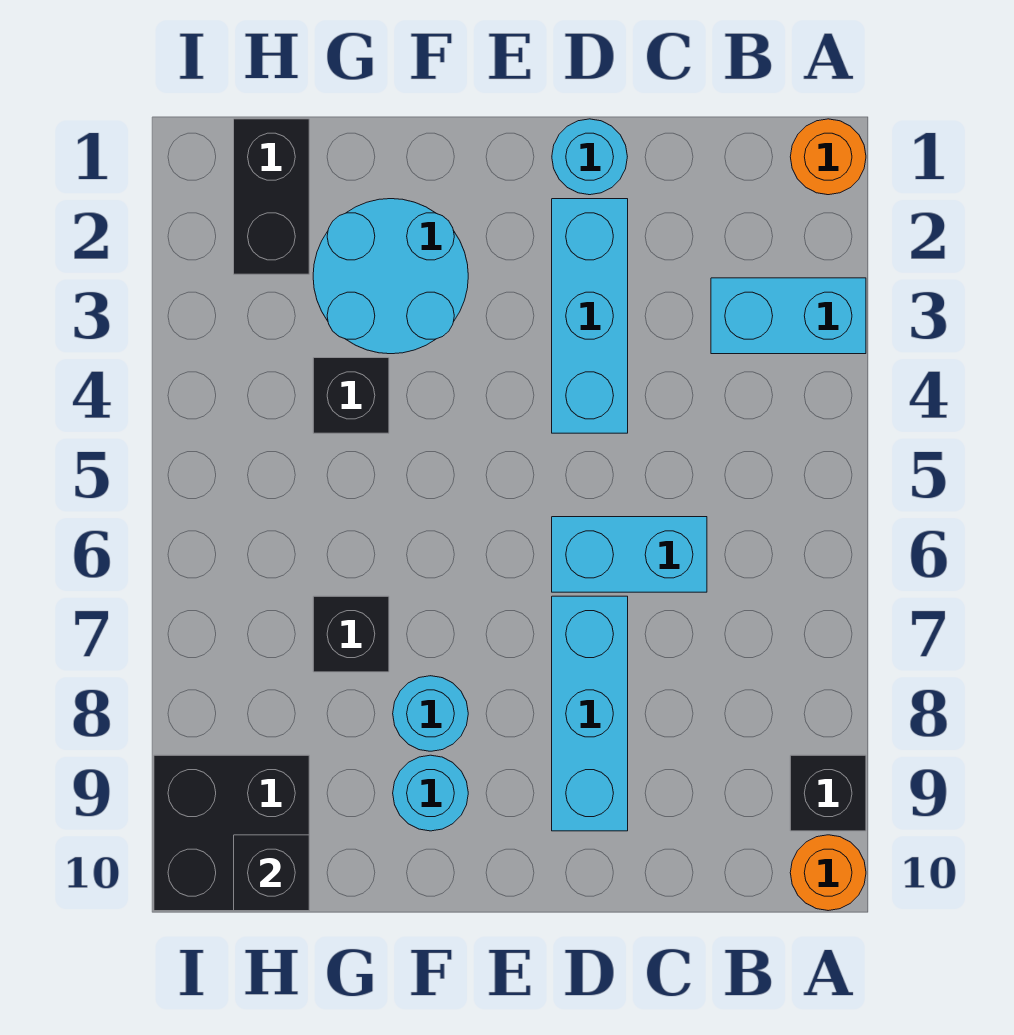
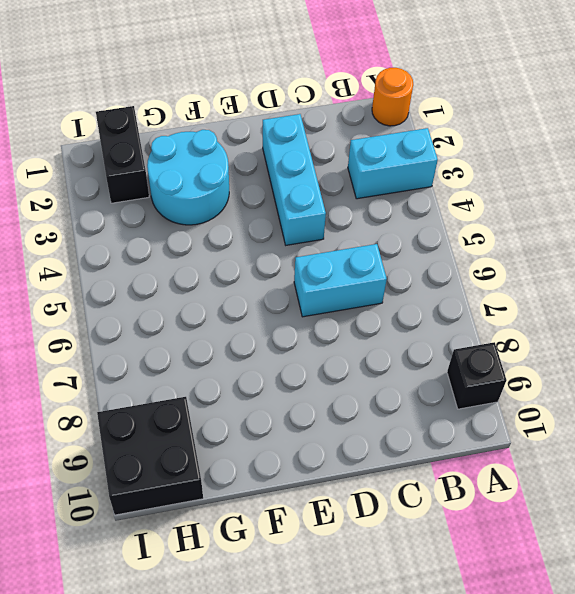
none -> orange 1x1 round brick [790,835,866,911]
none -> cyan 1x1 round brick [552,119,627,195]
none -> cyan 1x3 brick [552,596,628,831]

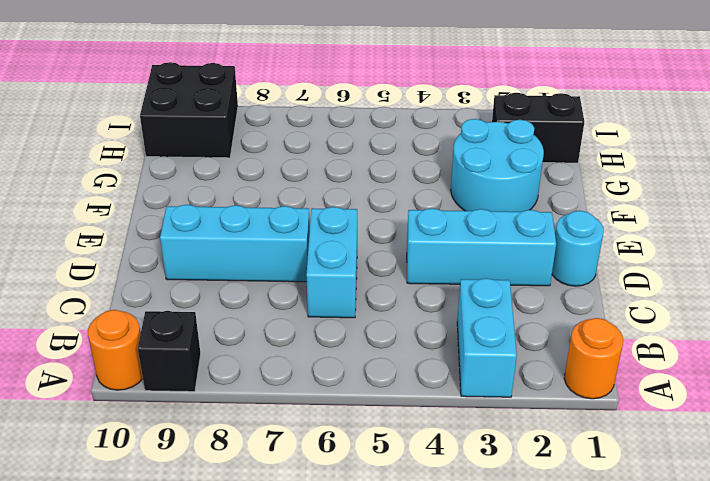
none -> cyan 1x1 round brick [393,676,468,751]
none -> cyan 1x1 round brick [393,755,468,831]
none -> black 1x1 brick [313,358,389,433]

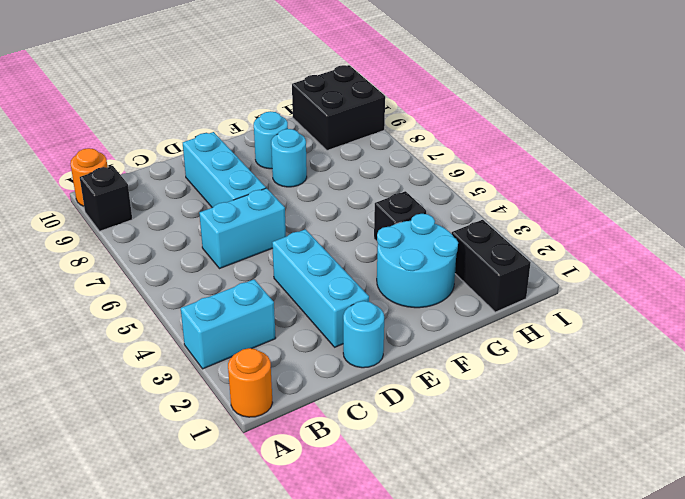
none -> black 1x1 brick [313,596,389,672]
none -> black 1x1 brick [234,835,309,911]

